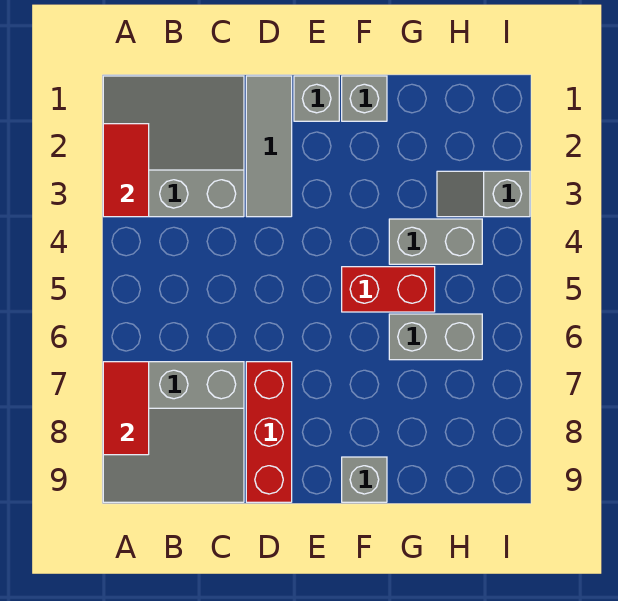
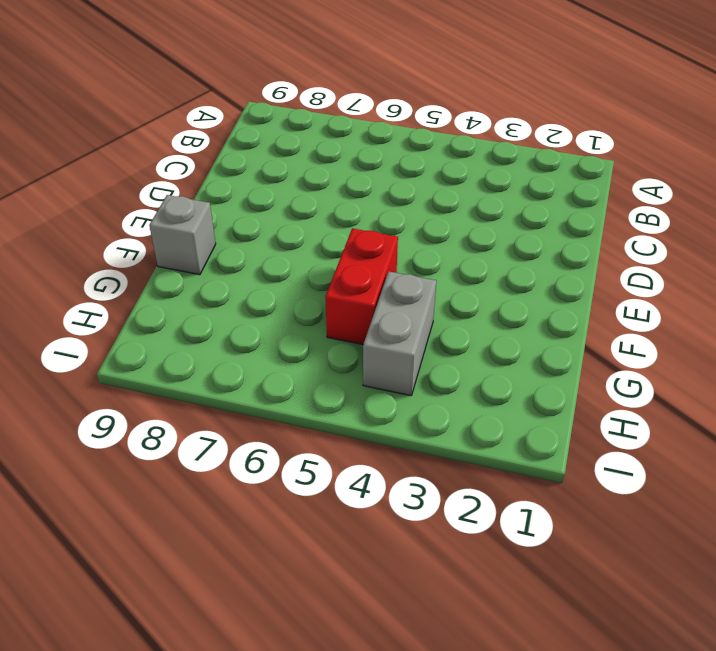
none -> grey 3x3 slope [103,76,244,217]
none -> grey 3x3 slope [103,362,244,502]
none -> grey 1x3 tile [246,76,292,217]

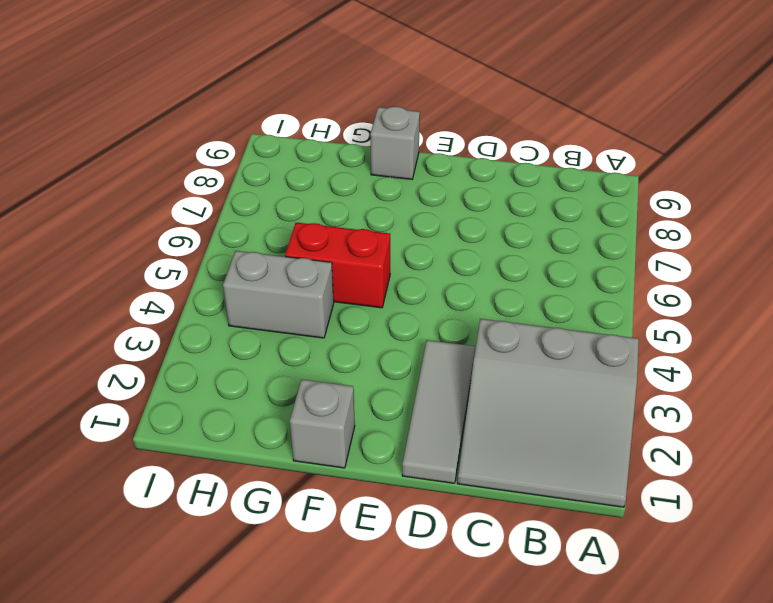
none -> grey 3x3 slope [103,362,244,502]
none -> red 1x3 brick [246,362,292,502]
none -> grey 1x1 brick [294,76,339,121]

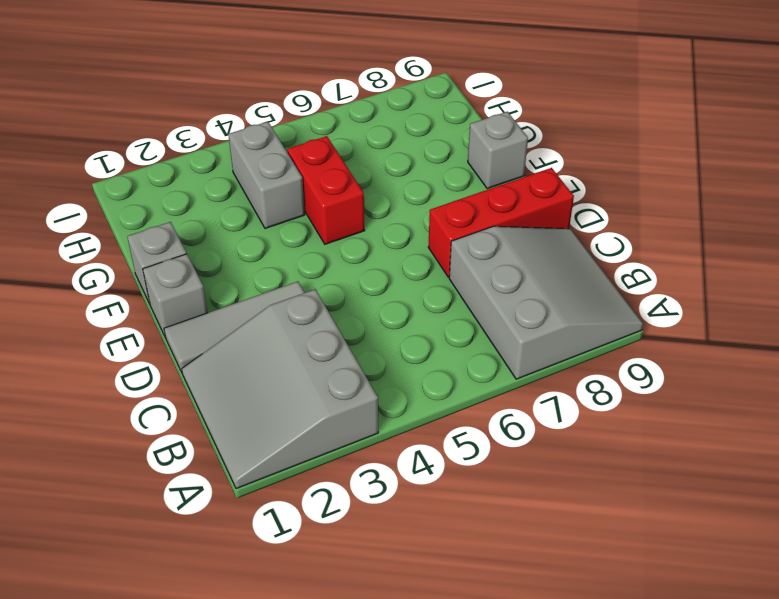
none -> grey 1x2 brick [389,314,482,360]
none -> grey 1x2 slope [437,171,530,217]
none -> red 1x2 tile [103,124,149,217]

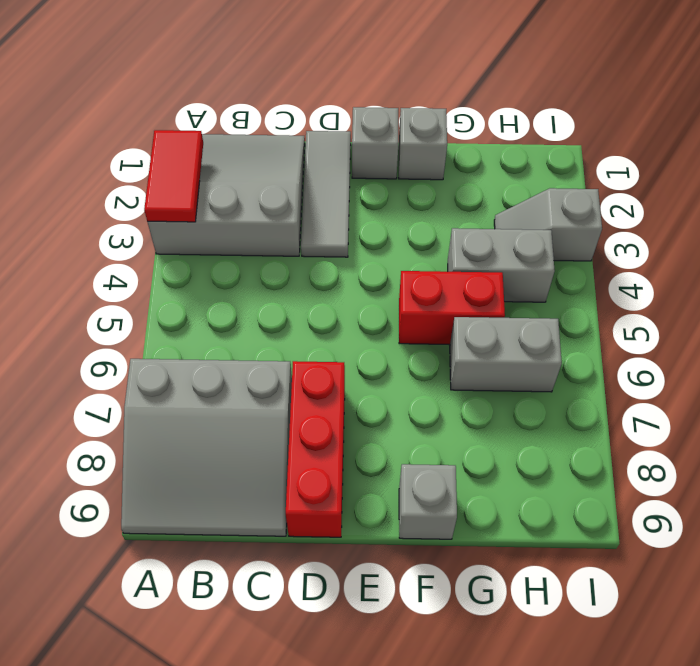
none -> red 1x2 tile [103,362,149,455]

